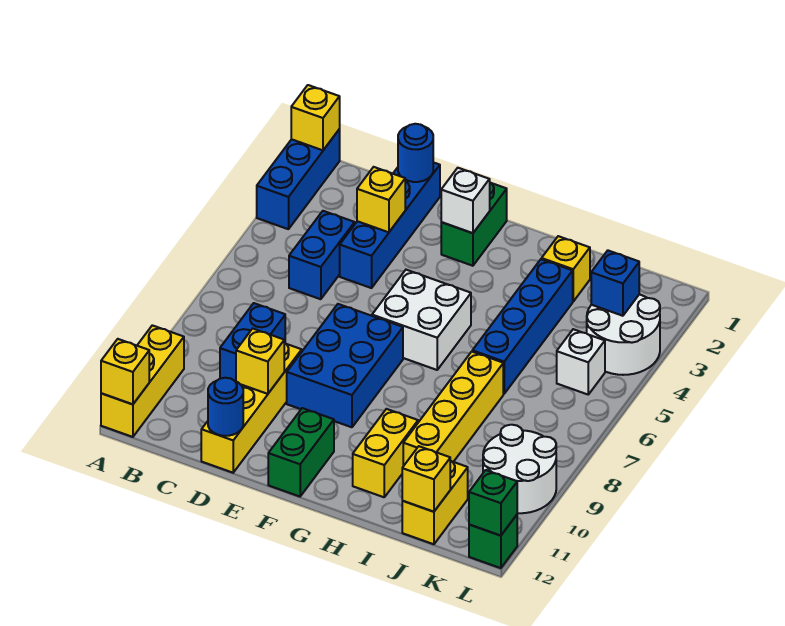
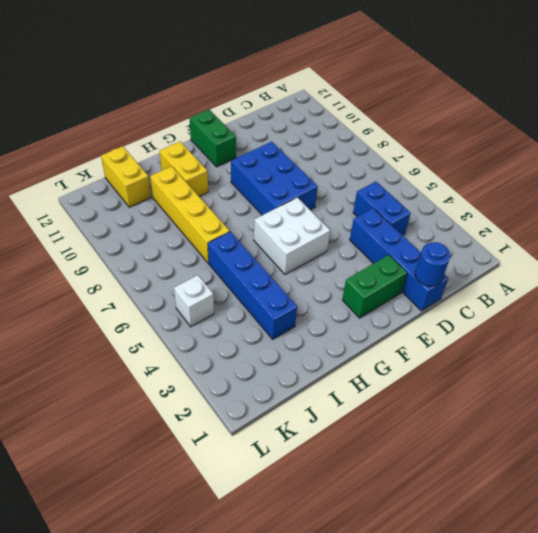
green 1x2 brick [342,255,407,318] -> green 1x2 brick turned to [441,183,507,266]
none -> blue 1x3 brick [257,129,340,229]
none -> yellow 1x3 brick [101,325,184,437]
none -> blue 1x2 brick [220,303,285,381]

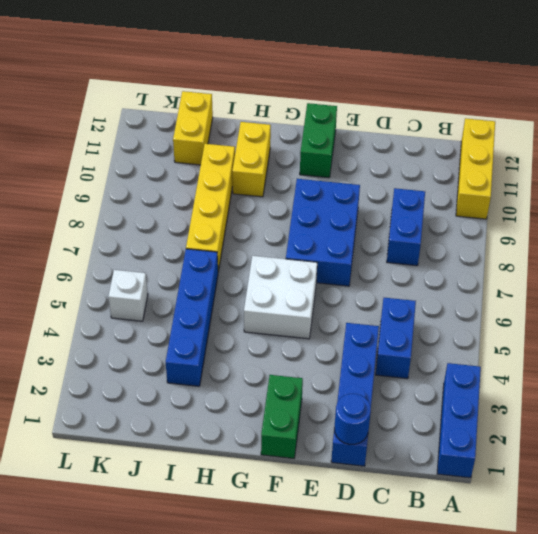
none -> yellow 1x4 brick [201,343,302,473]
none -> yellow 1x1 brick [542,236,590,301]
none -> white 2x2 round brick [587,294,660,375]

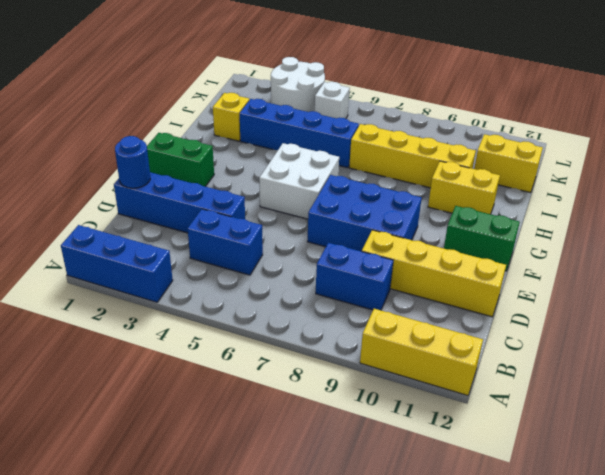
none -> white 2x2 round brick [483,425,556,513]
none -> green 1x1 brick [469,515,517,568]
none -> yellow 1x1 brick [291,85,340,150]

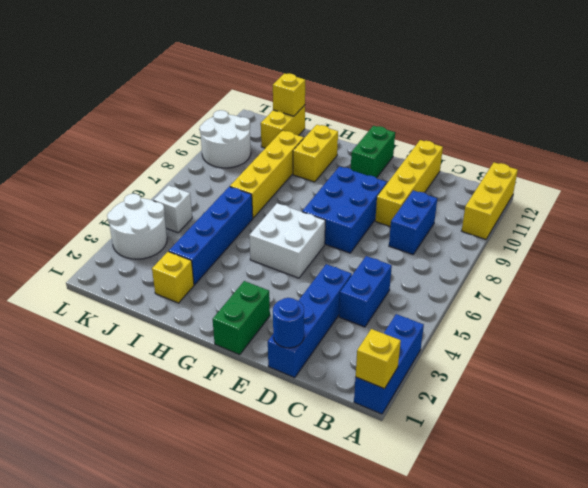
none -> green 1x1 brick [469,515,517,568]
none -> yellow 1x1 brick [101,339,149,404]
none -> yellow 1x1 brick [357,167,405,232]

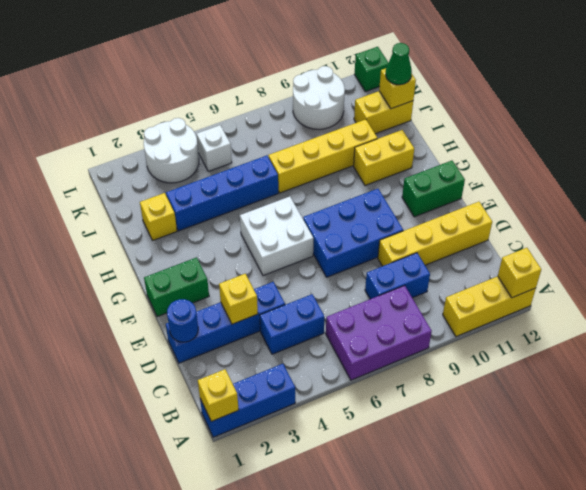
purple 2x3 brick [326,286,432,380] -> none
green 1x1 cone [386,43,412,85] -> none
none -> yellow 1x1 brick [236,328,284,394]
none -> blue 1x1 round brick [208,378,243,436]
none -> white 1x1 brick [441,168,490,233]

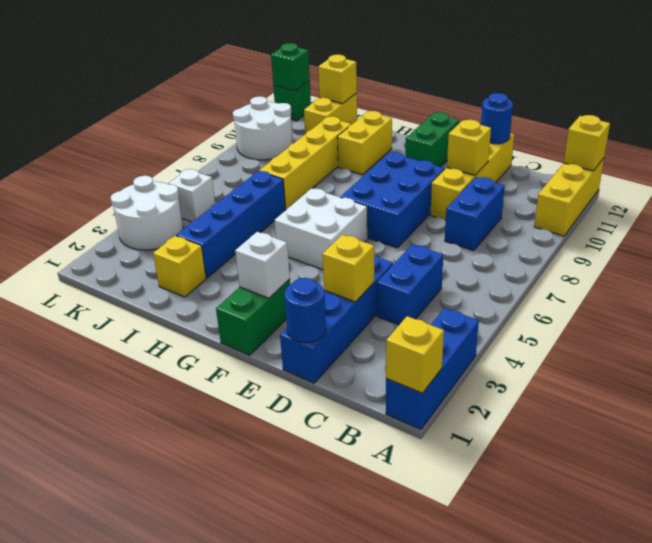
none -> blue 1x1 brick [591,251,639,316]

